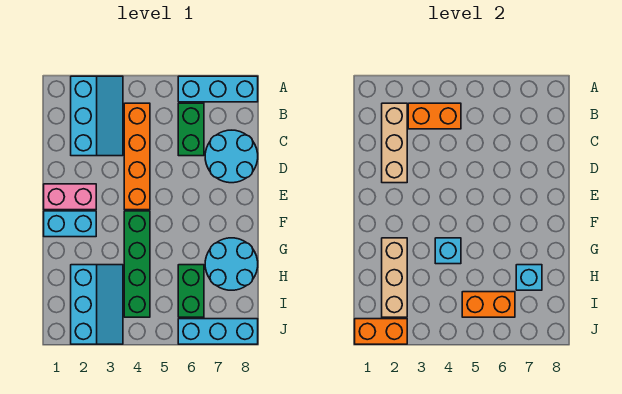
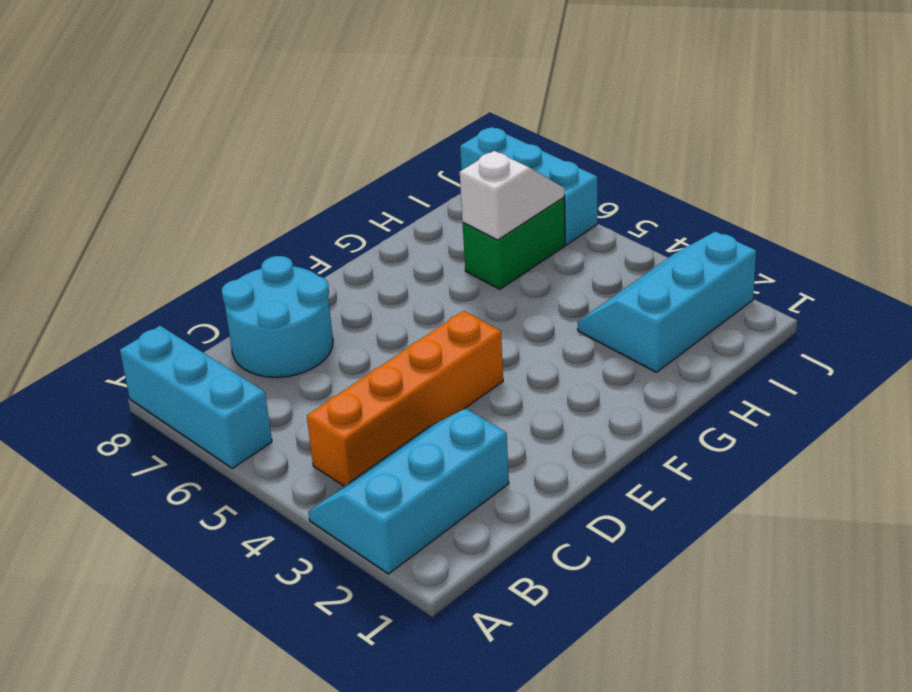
white 1x2 slope [460,151,564,240] -> orange 1x2 brick [462,292,515,317]
none -> green 1x2 brick [178,103,204,156]
none -> pink 1x2 brick [44,184,96,210]
none -> cyan 1x2 brick [44,211,96,237]

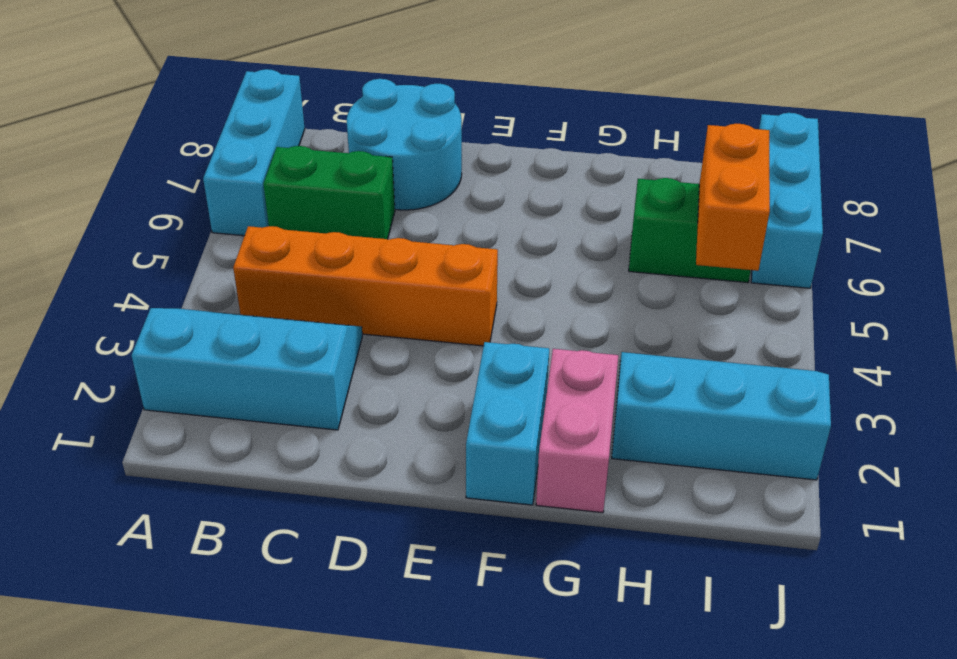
pink 1x2 brick [536,349,618,513] -> pink 1x2 brick moved to [44,184,96,210]
none -> green 1x4 brick [124,211,150,317]
none -> cyan 2x2 round brick [205,238,258,290]
none -> tan 1x3 brick [382,103,407,183]

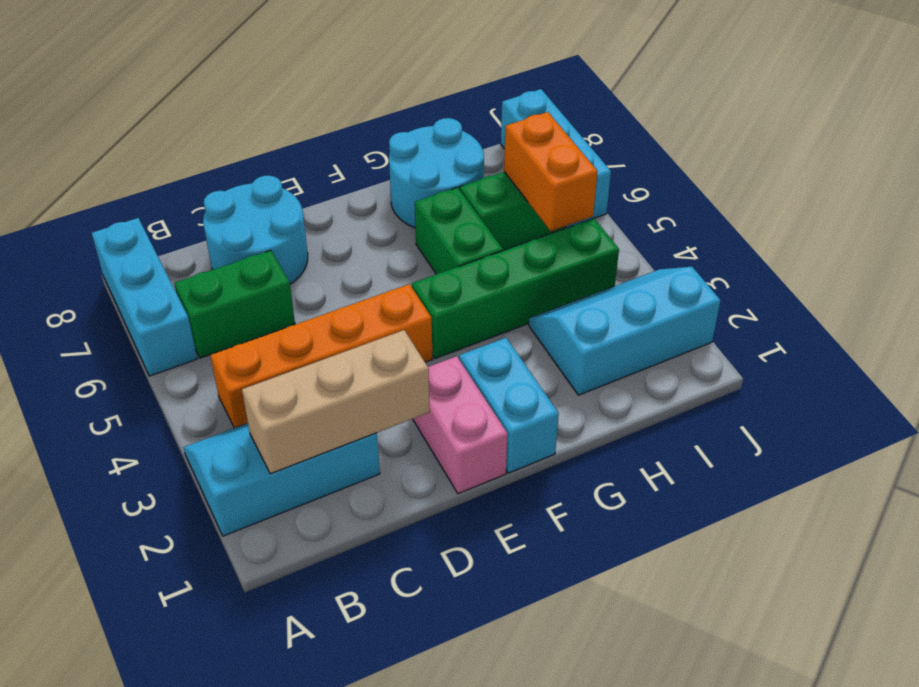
green 1x2 brick [415,187,503,274] -> none
none -> orange 1x2 brick [408,103,461,129]
none -> tan 1x3 brick [382,238,407,317]
none -> cyan 1x1 brick [435,238,461,264]

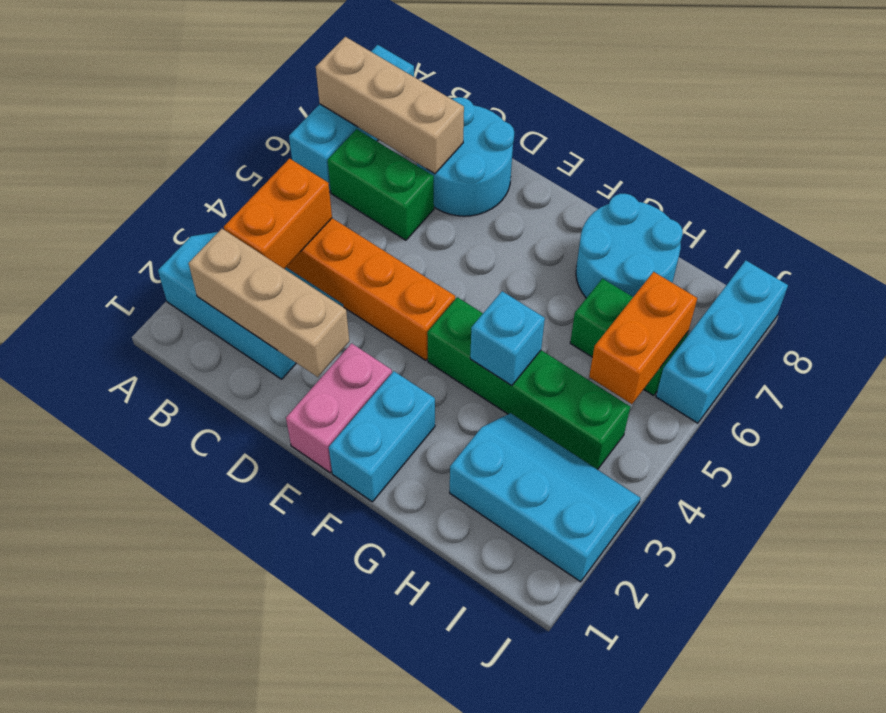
tan 1x3 brick [316,37,464,174] -> tan 1x3 brick moved to [382,238,407,317]
none -> cyan 1x1 brick [516,265,542,290]
none -> orange 1x2 brick [355,319,407,344]

